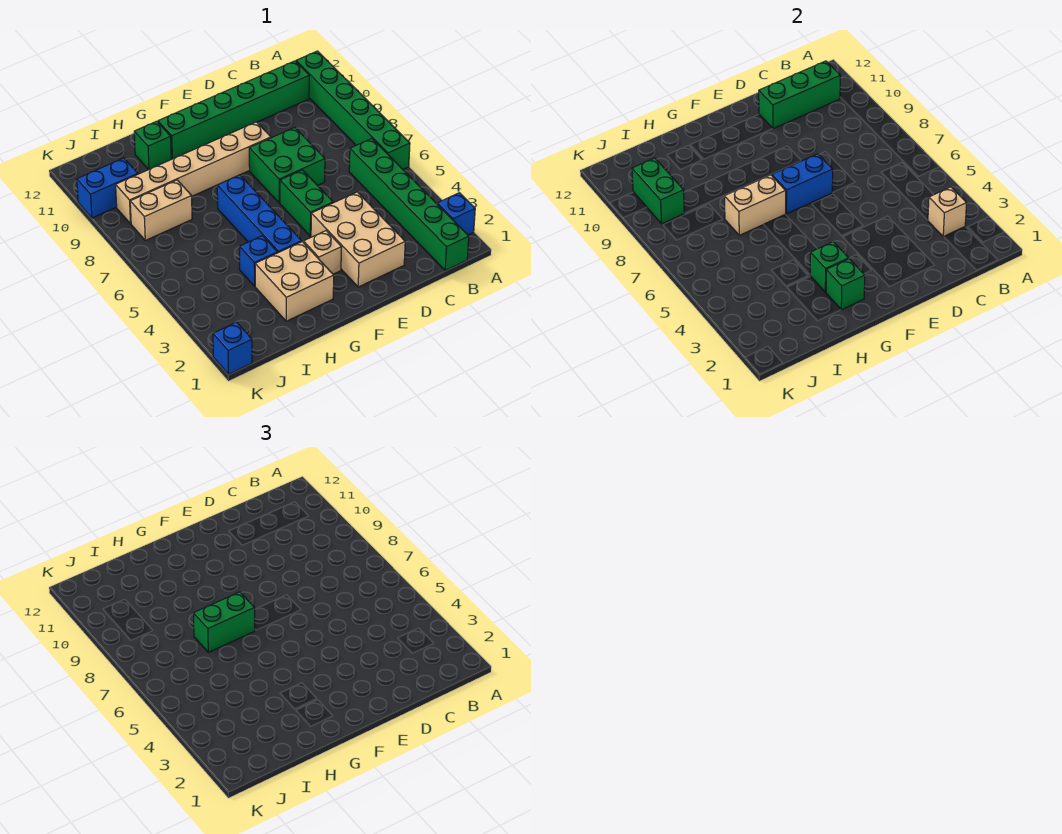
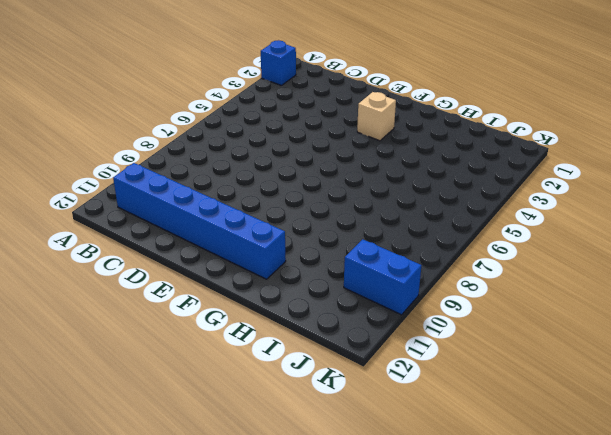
blue 1x6 brick [113,163,286,279] -> green 1x6 brick [158,61,309,159]
none -> green 1x6 brick [296,51,410,169]
none -> green 1x6 brick [349,138,469,270]
none -> tan 2x3 brick [311,192,405,287]

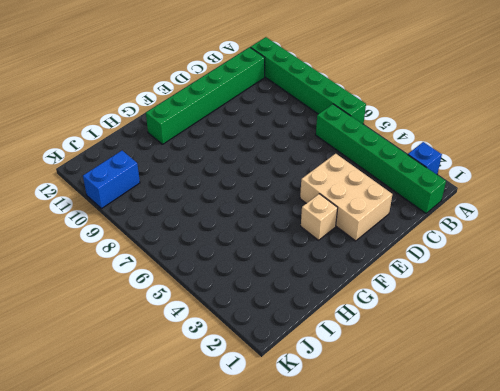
none -> green 2x2 brick [249,127,325,203]
none -> green 1x2 brick [280,170,333,236]
none -> tan 1x6 brick [116,122,271,224]

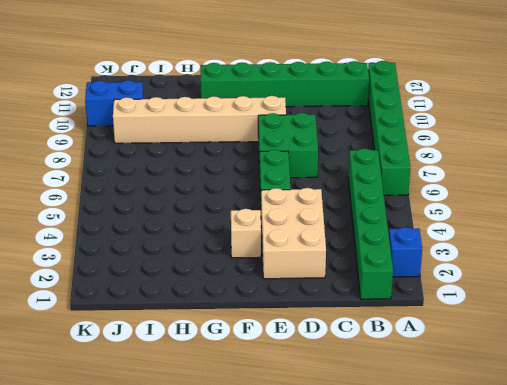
none -> tan 2x2 brick [255,242,334,321]
none -> blue 1x4 brick [217,175,302,253]
none -> blue 1x1 brick [240,236,278,286]

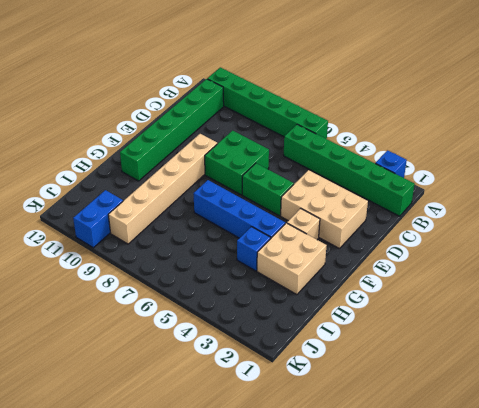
none -> green 1x1 brick [134,121,171,170]
none -> tan 1x2 brick [130,180,192,240]
none -> blue 1x1 brick [213,322,252,374]

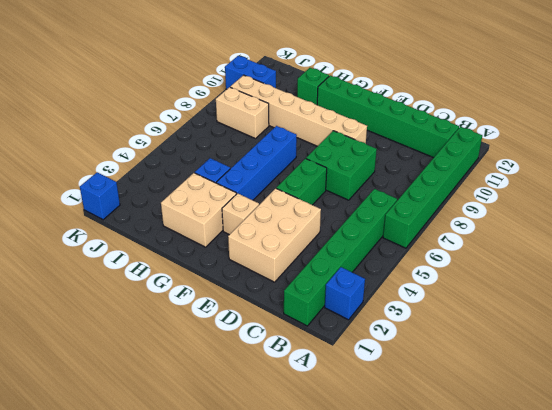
none -> tan 1x1 brick [928,187,967,237]
none -> green 1x3 brick [759,61,840,129]
none -> blue 1x2 brick [772,154,833,214]

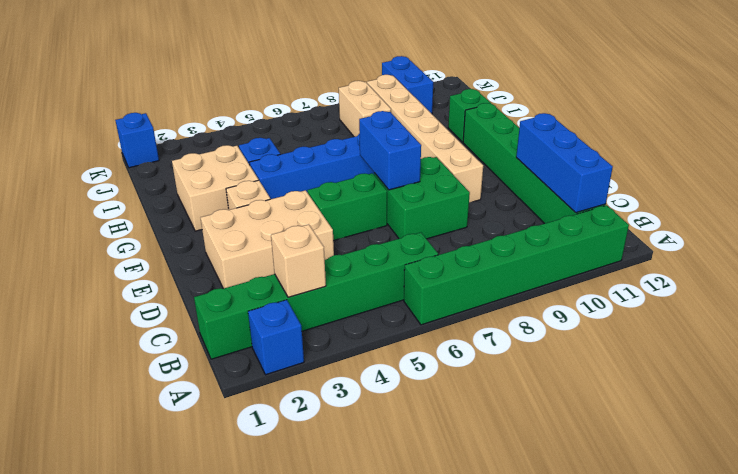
blue 1x3 brick [516,113,613,213] -> green 1x3 brick [759,61,840,129]
none -> green 1x1 brick [826,259,865,310]
none -> green 1x1 brick [810,242,849,292]
none -> tan 1x2 brick [724,175,786,235]

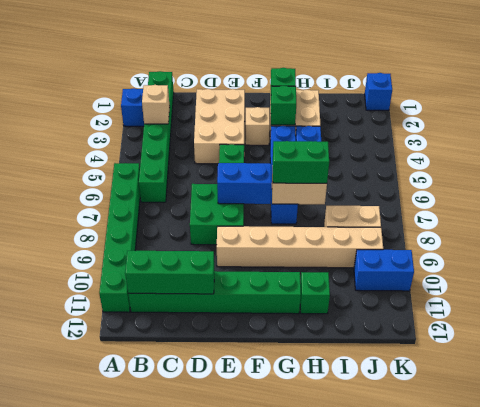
none -> green 1x2 brick [632,158,684,224]

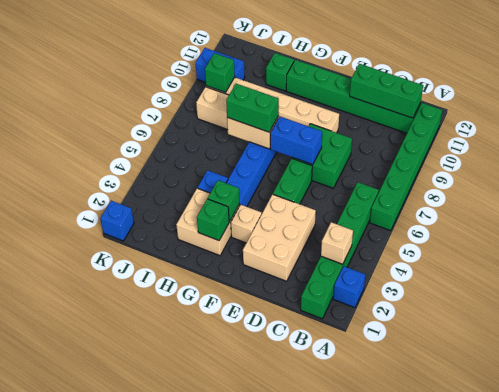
green 1x1 brick [205,53,235,93] -> green 1x2 brick [632,158,684,224]

